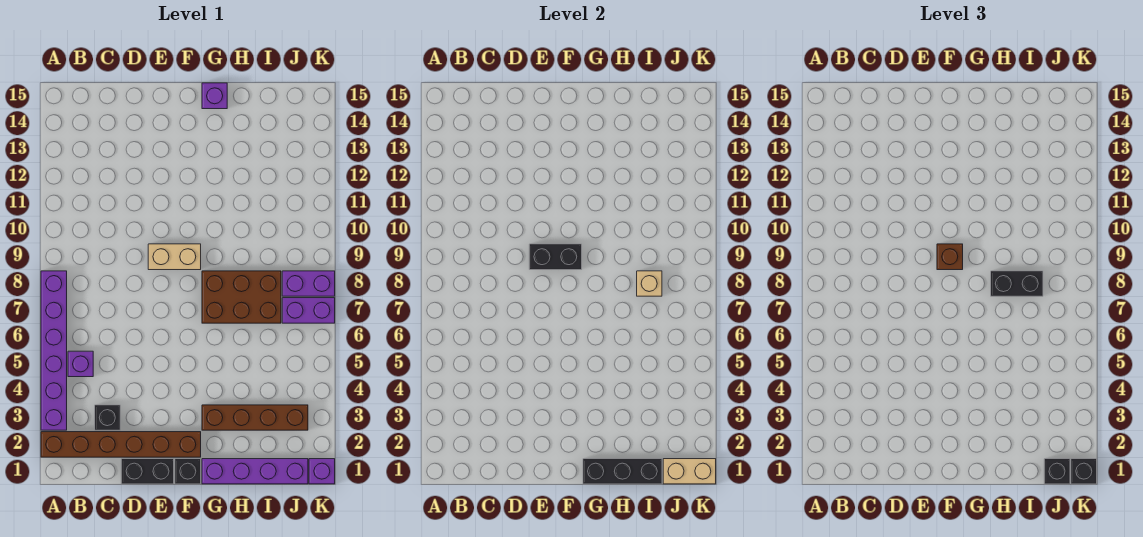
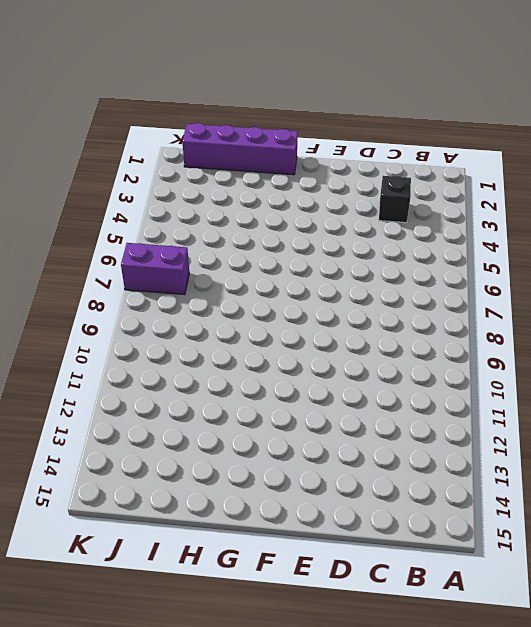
none -> brown 1x6 brick [41,432,201,457]
none -> purple 1x6 brick [41,271,67,430]
none -> purple 1x1 brick [68,351,93,377]

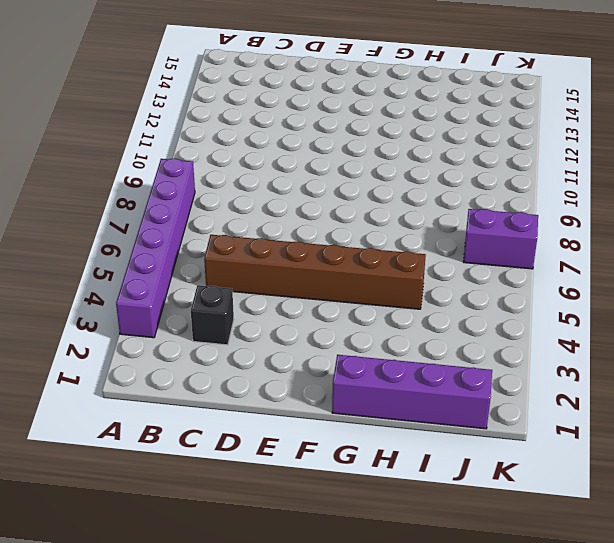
brown 1x6 brick [204,235,426,309] -> brown 1x6 brick moved to [41,432,201,457]
none -> purple 1x1 brick [68,351,93,377]
none -> black 1x2 brick [121,459,174,484]
none -> tan 1x2 brick [148,244,201,270]

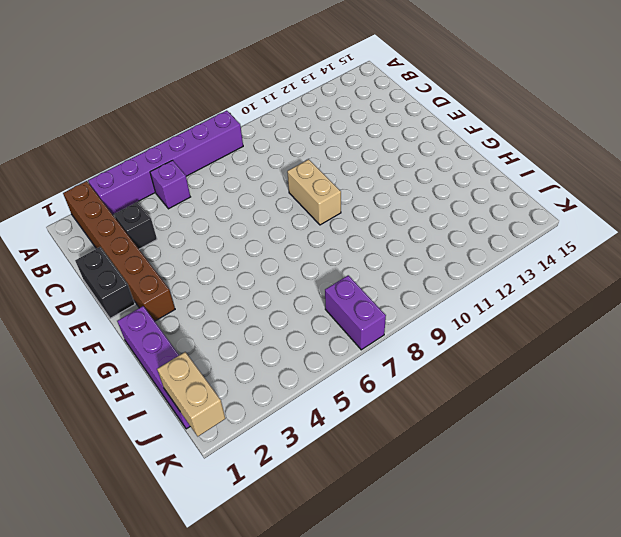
none -> black 1x1 brick [175,459,201,484]
none -> brown 1x4 brick [202,405,308,430]
none -> brown 2x3 brick [202,271,281,323]

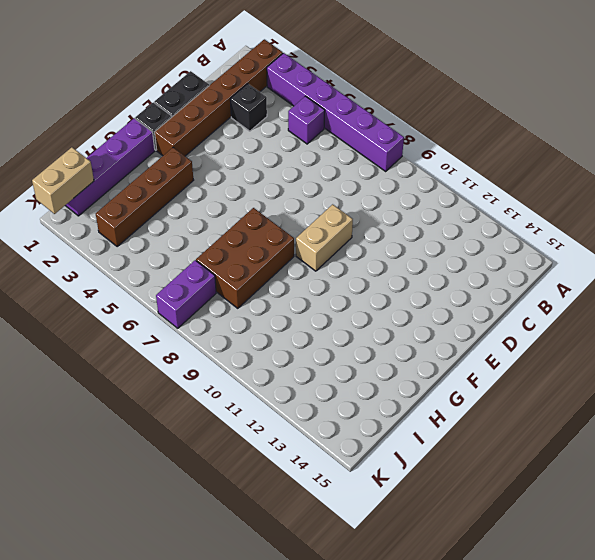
none -> purple 1x1 brick [202,83,227,109]
none -> purple 1x2 brick [282,271,335,296]
none -> purple 1x1 brick [309,459,335,484]

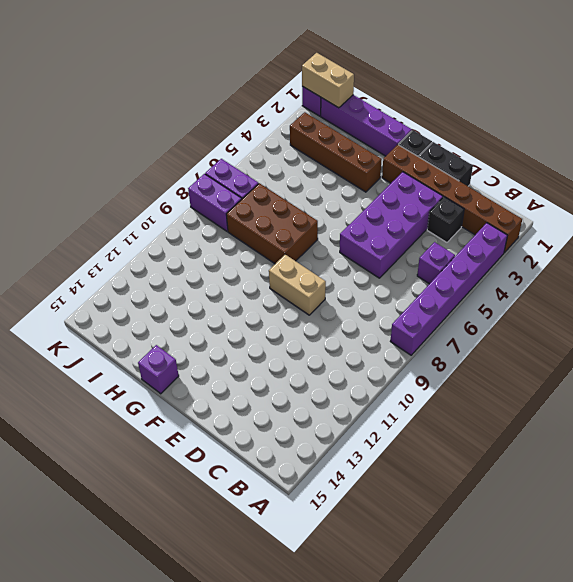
purple 2x4 brick [340,172,443,278] -> none
none -> black 1x2 brick [529,244,582,270]
none -> black 1x3 brick [583,459,662,484]
none -> tan 1x1 brick [637,271,662,296]

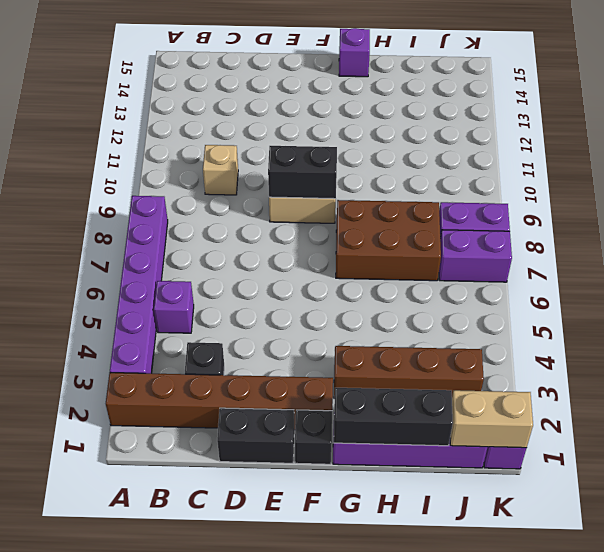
tan 1x1 brick [203,145,238,195] -> tan 1x1 brick moved to [637,271,662,296]
none -> brown 1x1 brick [937,244,963,270]
none -> black 1x2 brick [991,271,1043,296]
none -> black 1x1 brick [1044,459,1070,484]

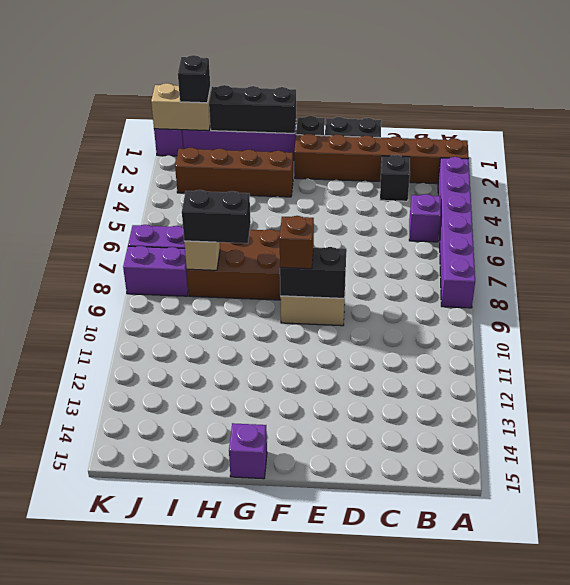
none -> black 1x1 brick [1071,459,1097,484]

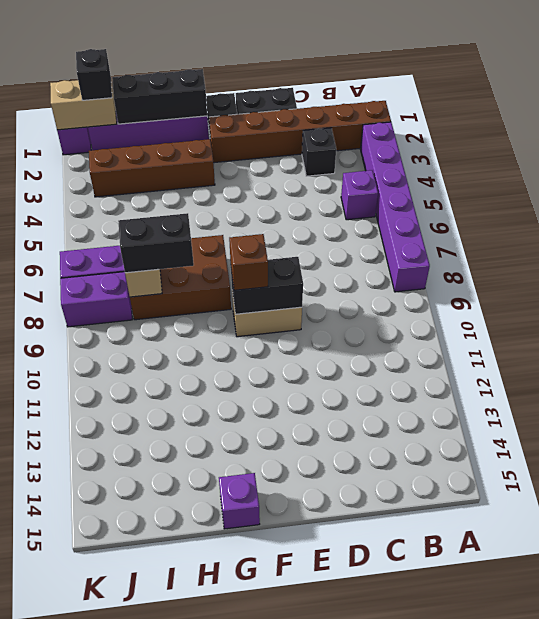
none -> black 1x1 brick [1071,459,1097,484]

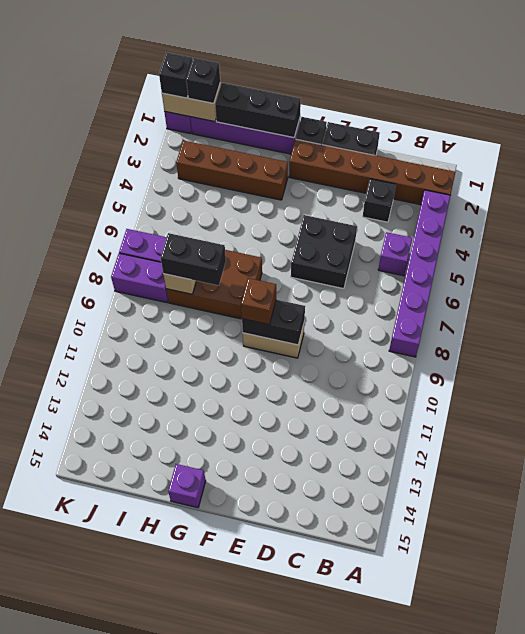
black 2x2 brick [291,215,357,289] -> none

